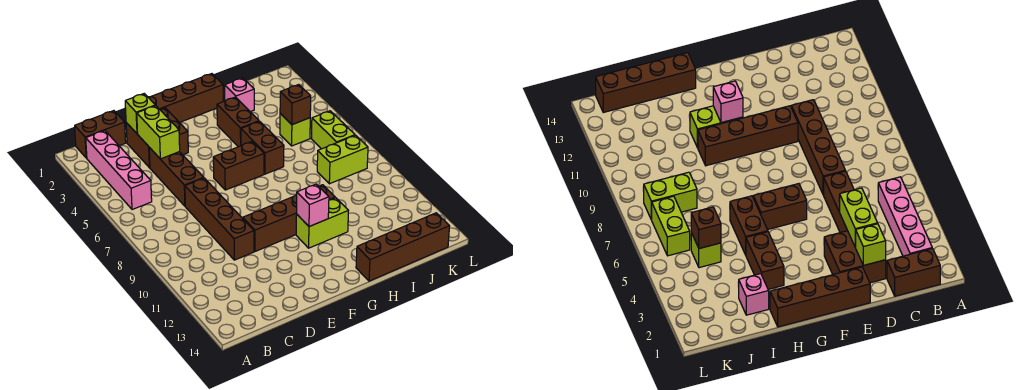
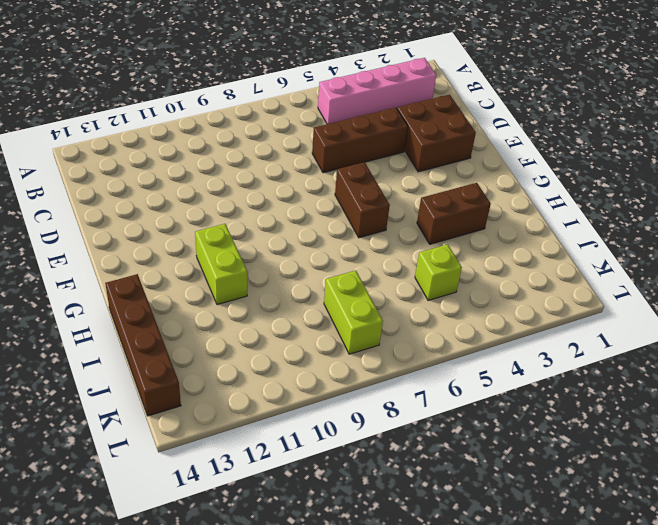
none -> brown 1x2 brick [75,111,126,158]
none -> brown 1x4 brick [185,178,254,260]
none -> brown 1x4 brick [148,74,223,123]

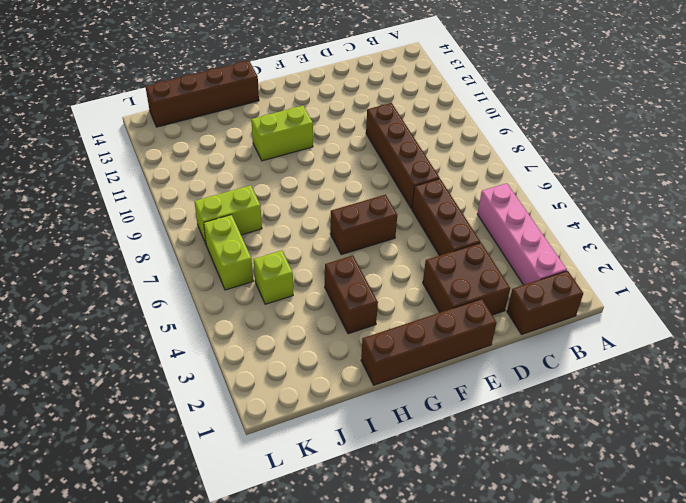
none -> brown 1x4 brick [243,185,335,251]
none -> brown 1x2 brick [241,121,284,174]
none -> pink 1x1 brick [225,78,254,112]

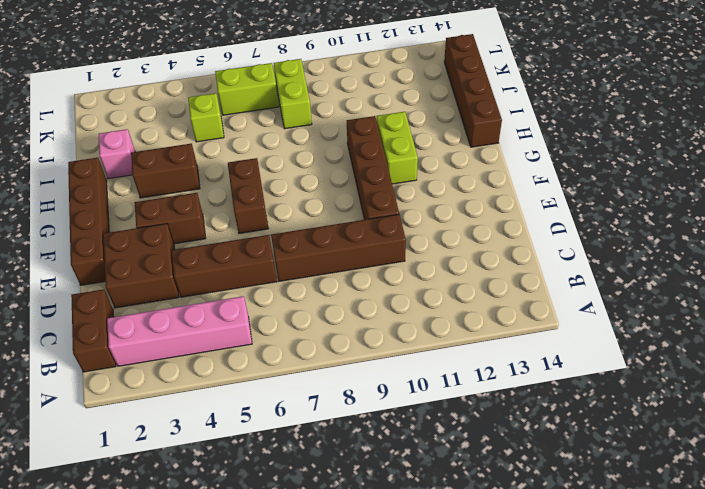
brown 1x2 brick [135,193,206,244] -> brown 1x2 brick moved to [241,121,284,174]
none -> lime 1x1 brick [125,94,155,134]
none -> lime 1x2 brick [137,106,180,159]
none -> pink 1x1 brick [297,184,329,227]

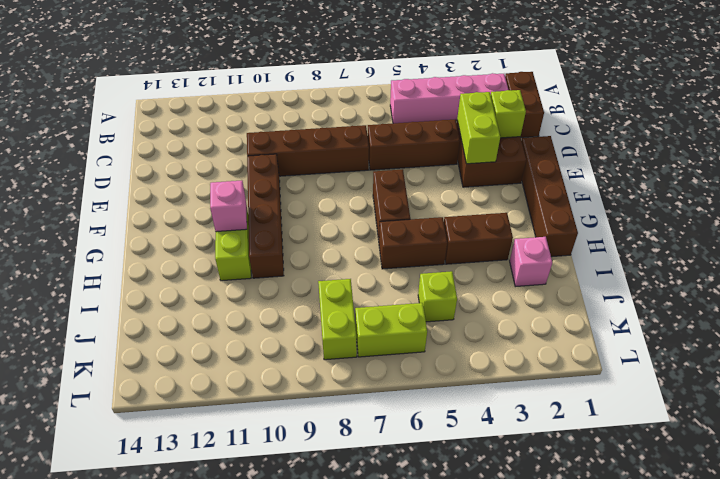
lime 1x2 brick [457,92,500,164] -> lime 1x2 brick turned to [137,106,180,159]
none -> brown 1x4 brick [356,213,450,281]
none -> brown 1x1 brick [280,85,311,125]

